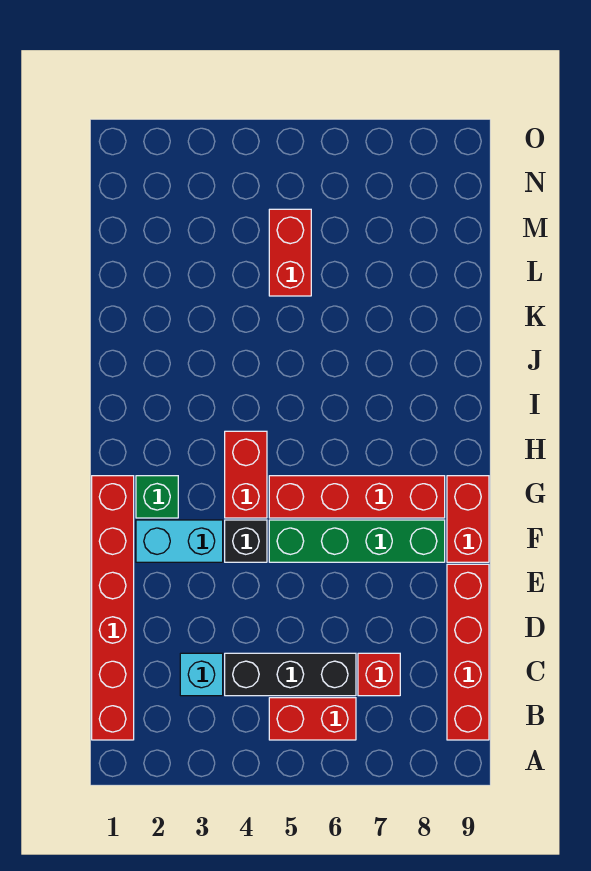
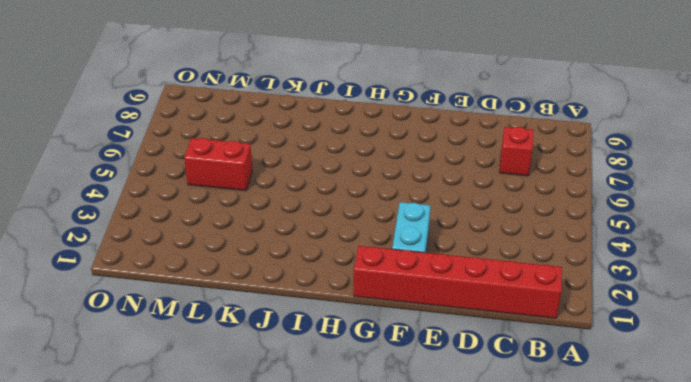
none -> red 1x2 brick [269,698,356,740]
none -> red 1x4 brick [447,564,489,740]
none -> cyan 1x1 brick [180,653,223,696]

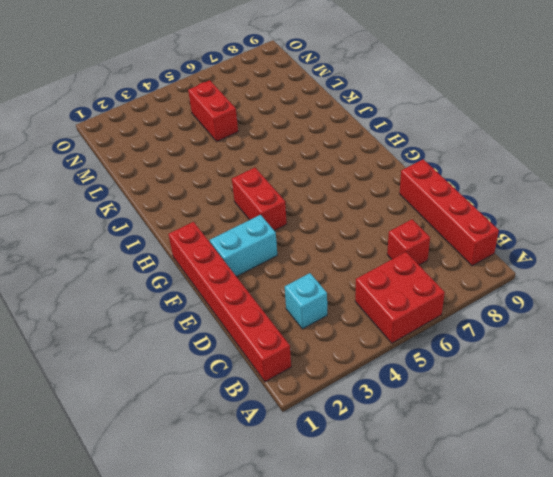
red 2x2 brick [355,252,445,343] -> red 1x2 brick [269,698,356,740]
none -> black 1x3 brick [225,653,356,696]
none -> black 1x1 brick [225,520,267,562]
none -> green 1x4 brick [269,520,445,562]

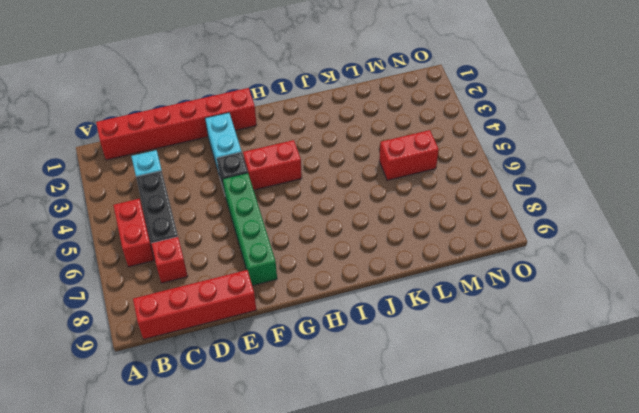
none -> red 1x2 brick [447,476,489,562]
none -> green 1x1 brick [136,476,178,518]
none -> red 1x4 brick [269,476,445,518]

